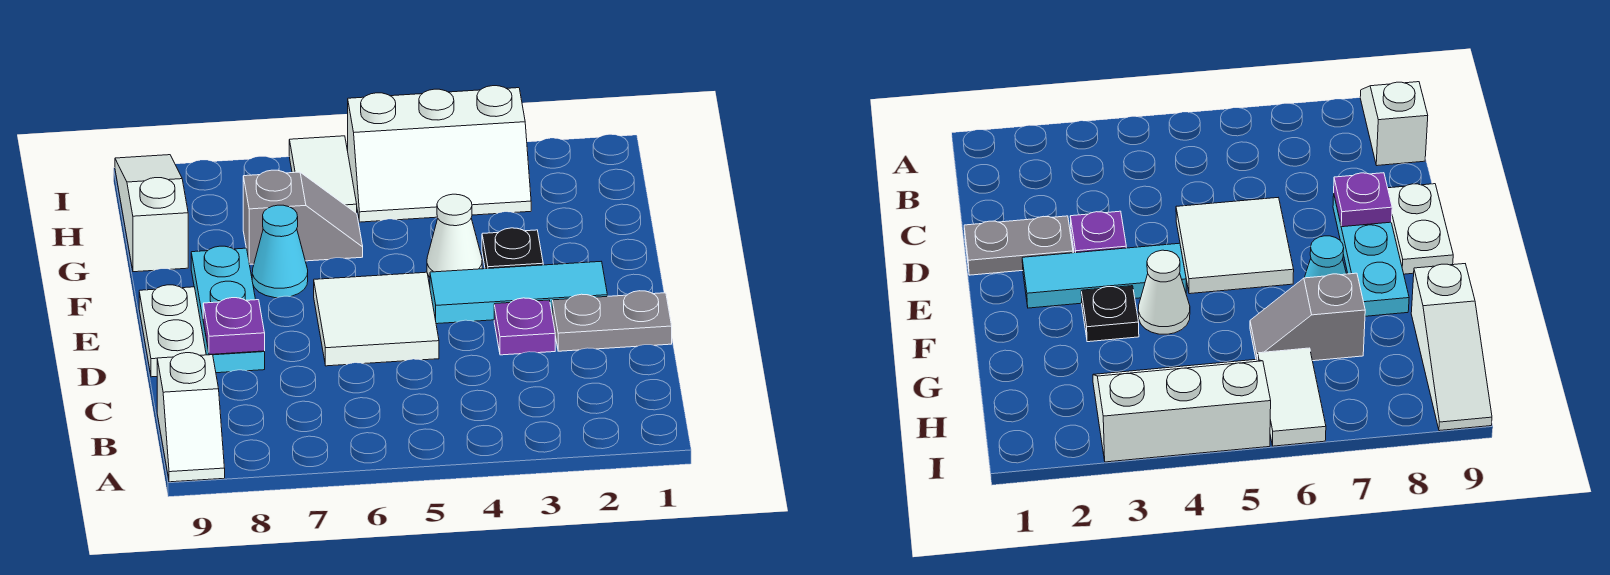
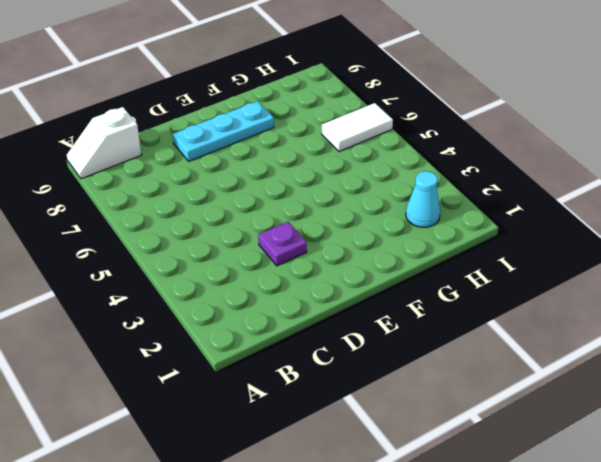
cyan 1x1 cone [406,171,440,227] -> cyan 1x1 cone moved to [252,205,308,298]
none -> grey 1x2 plate [552,291,672,351]
none -> white 2x2 tile [314,272,439,366]
none -> white 1x2 plate [139,285,206,377]

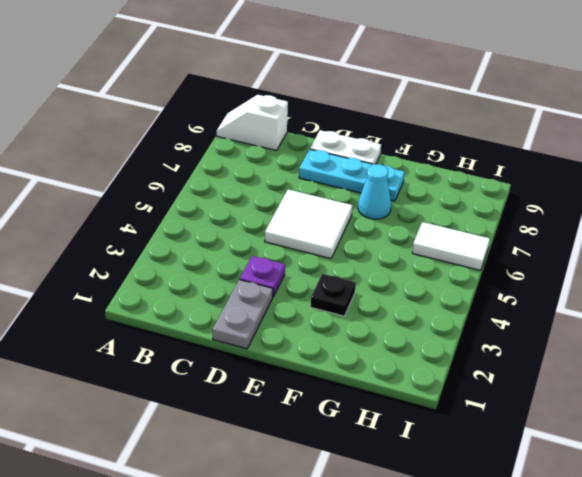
none -> cyan 1x3 tile [430,262,607,324]
none -> white 1x1 cone [427,194,482,277]
none -> grey 1x2 slope [243,170,363,264]

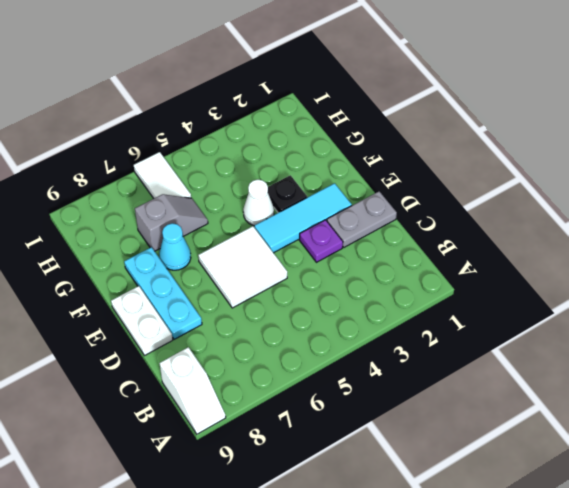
none -> white 1x3 slope [115,155,188,272]
none -> white 2x3 slope [348,86,531,222]
none -> purple 1x1 plate [203,298,265,355]

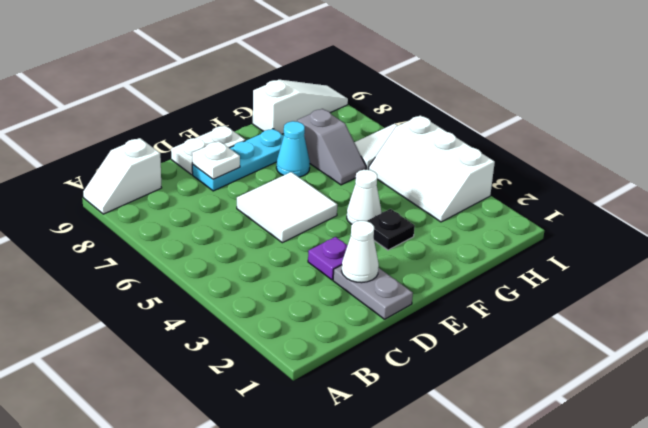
white 1x1 cone [342,221,379,283] -> none
white 1x1 plate [192,141,240,179] -> purple 1x1 plate [203,298,265,355]
none -> cyan 1x3 tile [430,262,607,324]

